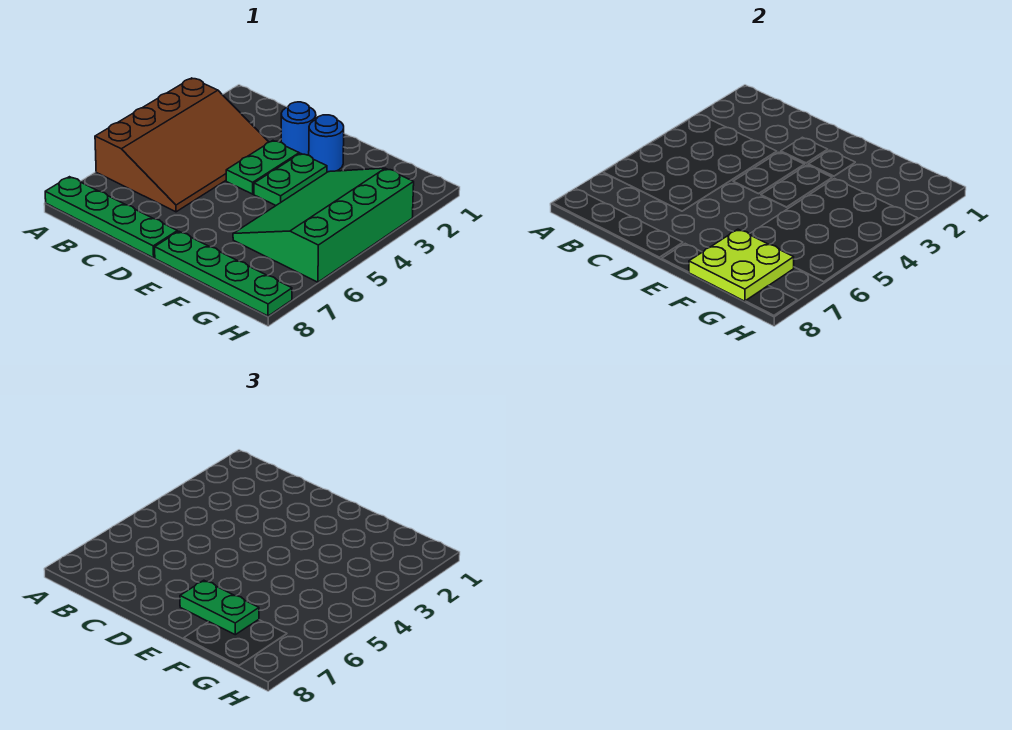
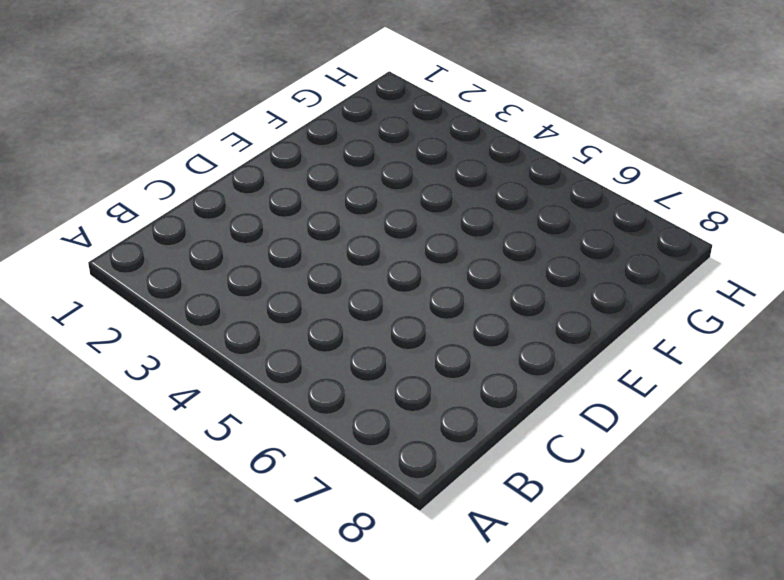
none -> brown 3x4 slope [95,78,269,212]
none -> green 1x4 plate [45,177,177,258]

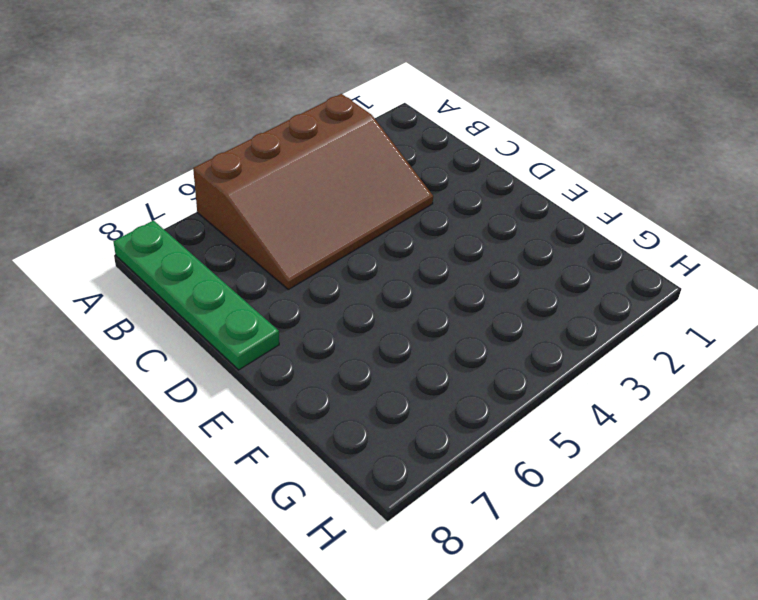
none -> blue 1x1 round brick [281,102,316,155]
none -> green 1x2 plate [226,141,299,194]

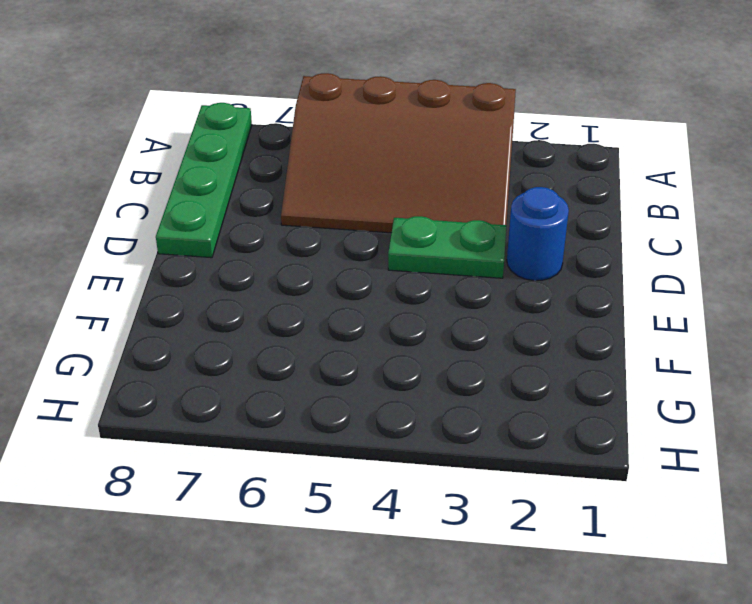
none -> blue 1x1 round brick [309,115,344,172]
none -> green 1x2 plate [254,153,327,205]

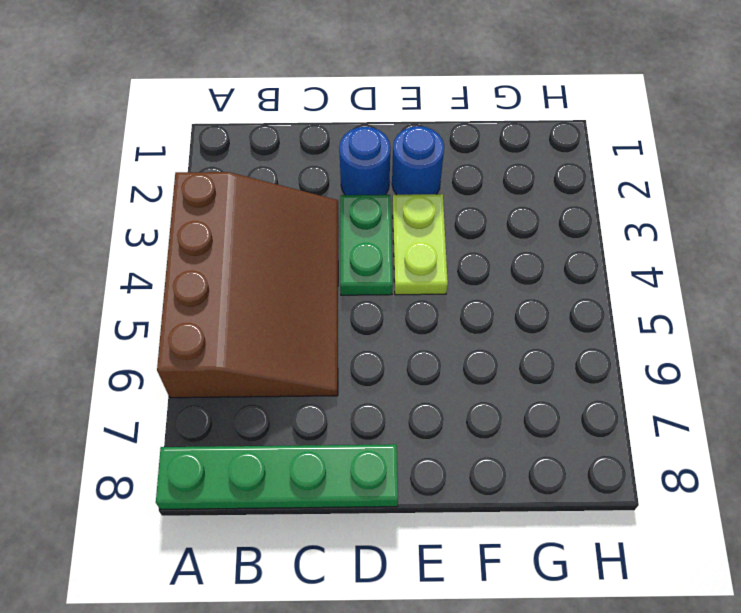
lime 1x2 plate [393,194,448,295] -> green 1x2 plate [254,153,327,205]
none -> green 1x4 plate [155,231,292,316]
none -> green 3x4 slope [233,168,414,282]

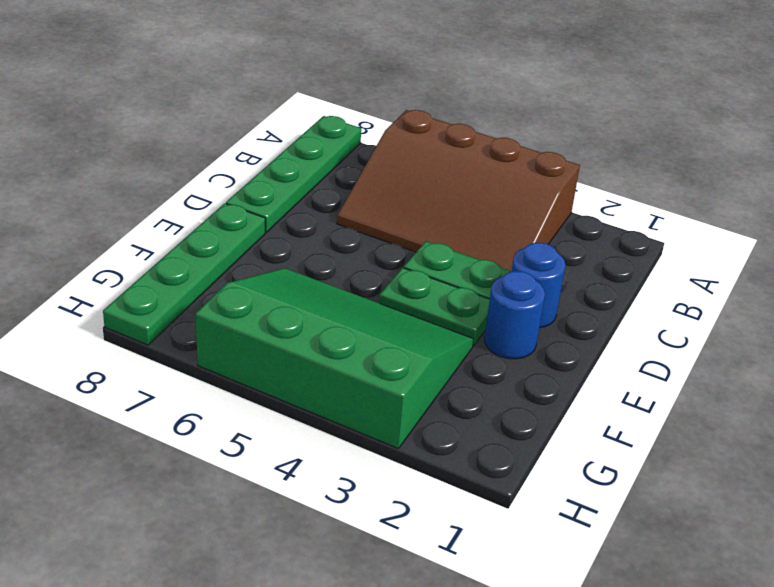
none -> lime 2x2 plate [689,229,794,301]
none -> green 1x2 plate [180,580,259,635]

